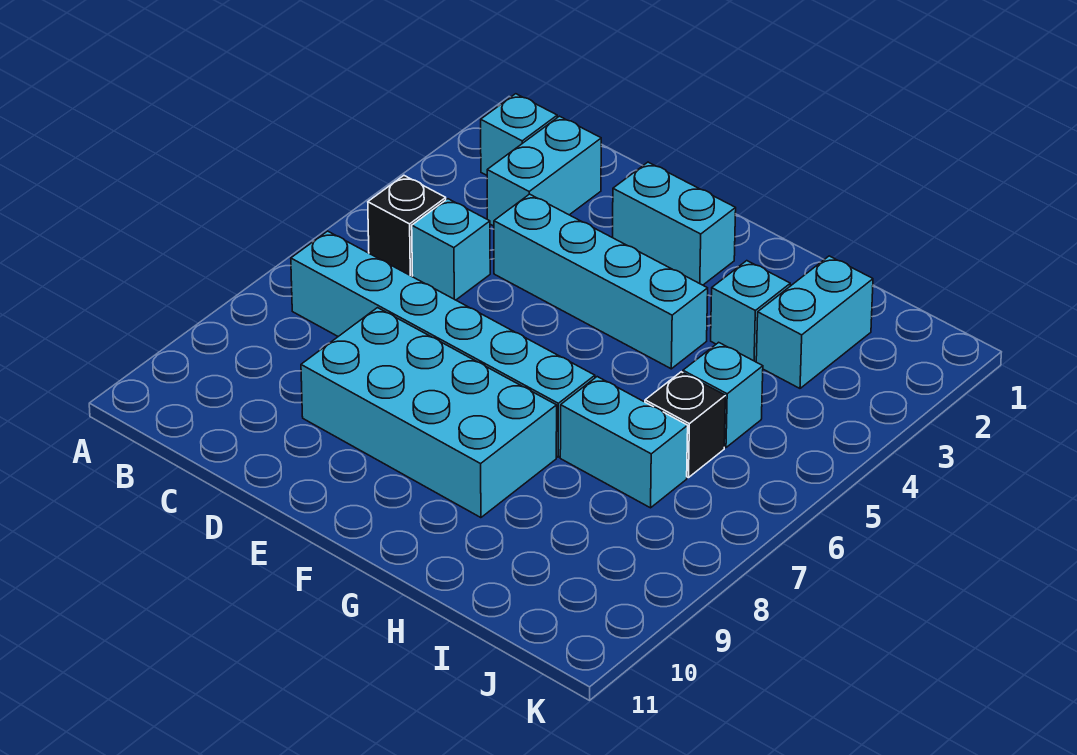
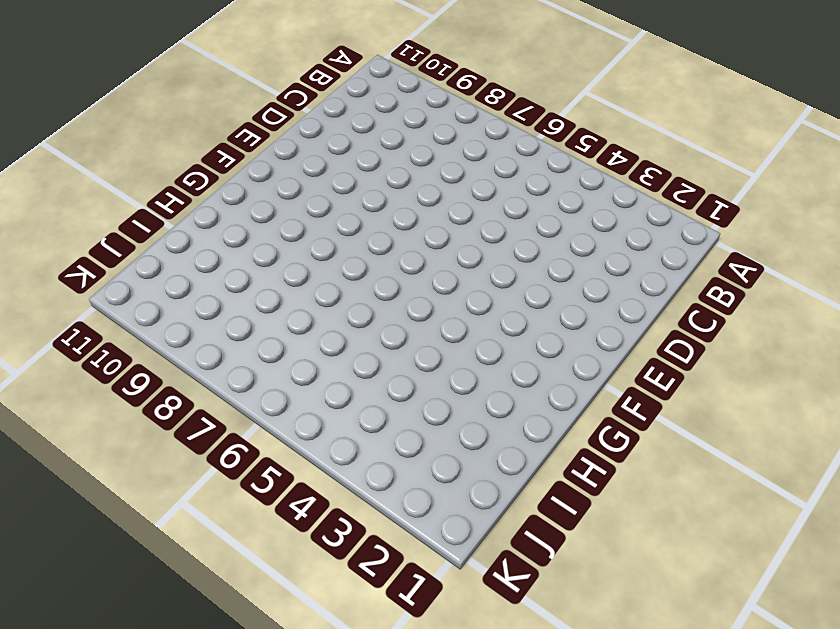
none -> cyan 1x1 brick [481,94,557,175]
none -> black 1x1 brick [368,176,446,276]
none -> cyan 1x6 brick [291,231,595,457]

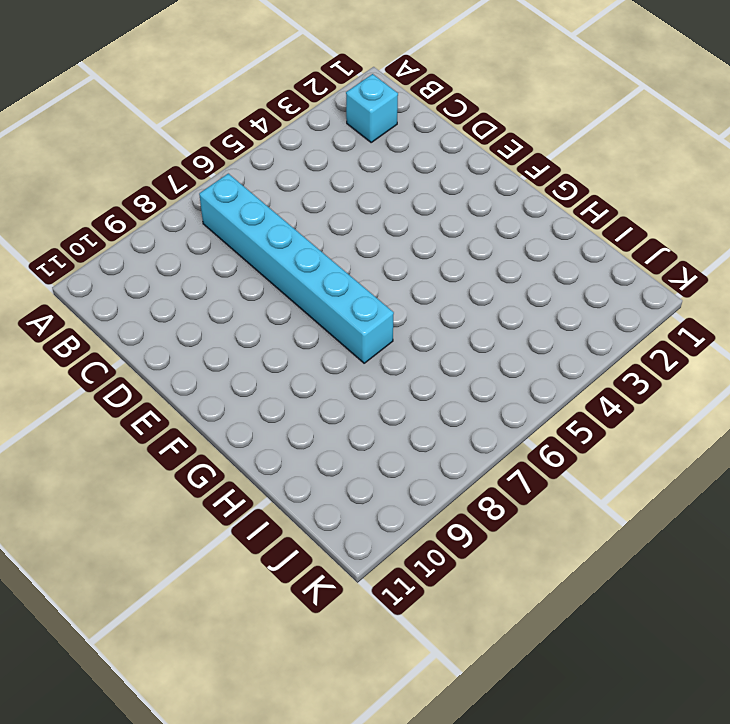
none -> black 1x1 brick [368,176,446,276]
none -> cyan 1x2 brick [487,116,601,226]
none -> cyan 1x1 brick [412,199,490,300]

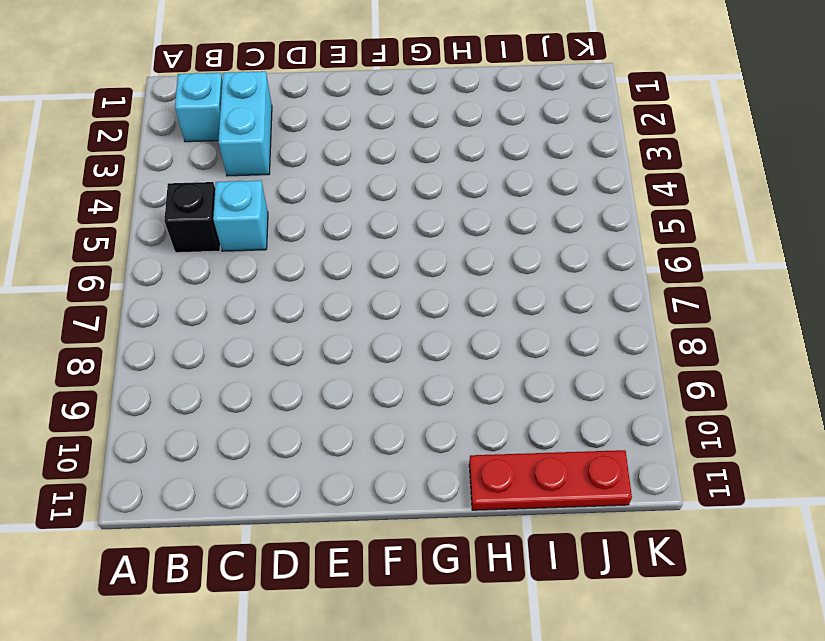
red 1x3 plate [469,450,632,510] -> none
none -> cyan 1x6 brick [291,231,595,457]
none -> cyan 1x4 brick [494,194,708,369]
none -> cyan 2x4 brick [301,308,557,518]

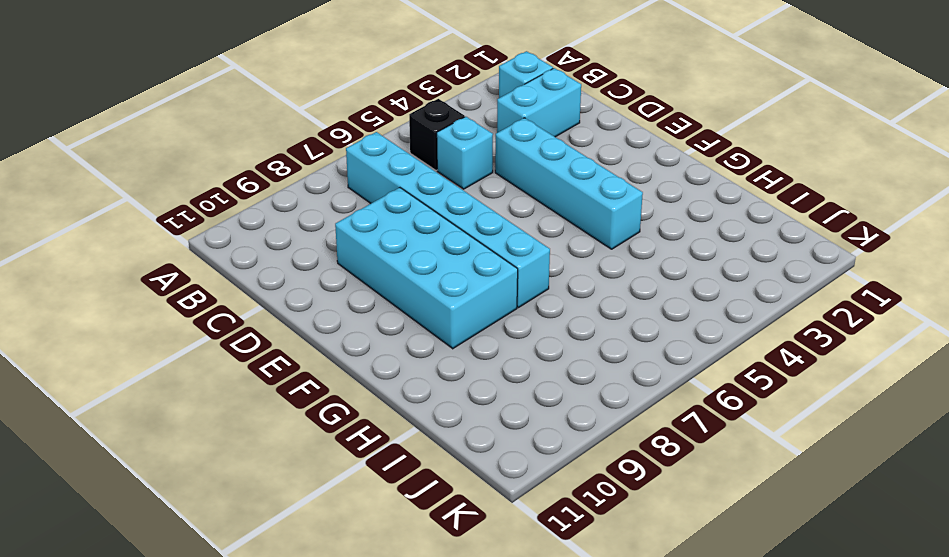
none -> cyan 1x2 brick [613,162,736,285]
none -> cyan 1x1 brick [711,261,790,362]
none -> cyan 1x2 brick [560,377,688,508]

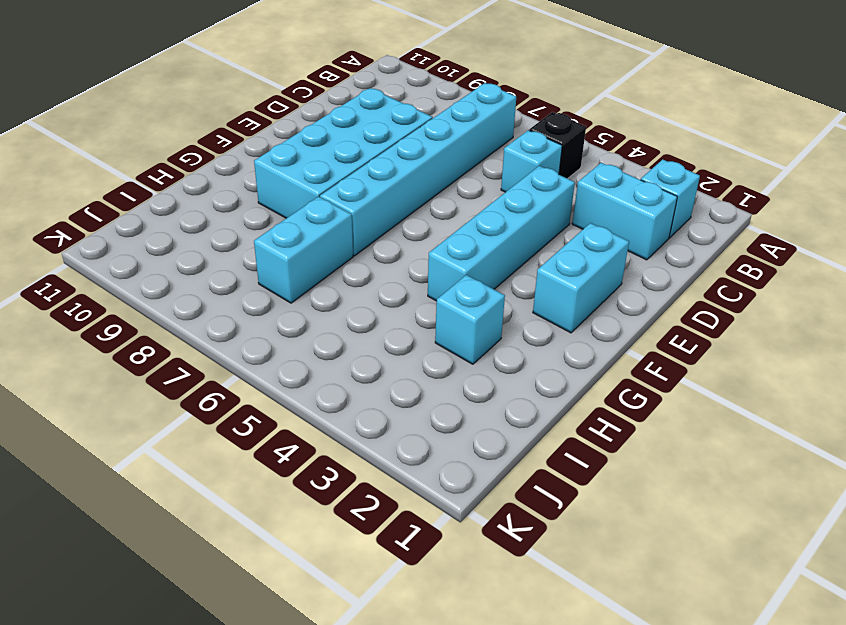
none -> cyan 1x2 brick [756,256,873,388]
none -> cyan 1x1 brick [683,342,763,448]
none -> black 1x1 brick [645,372,725,478]

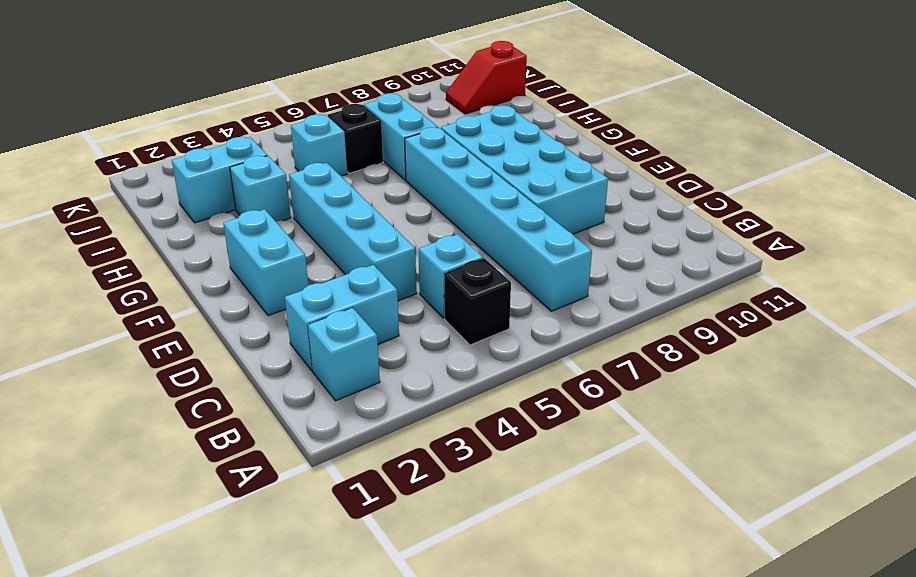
red 1x2 slope [446,41,527,114] -> none

